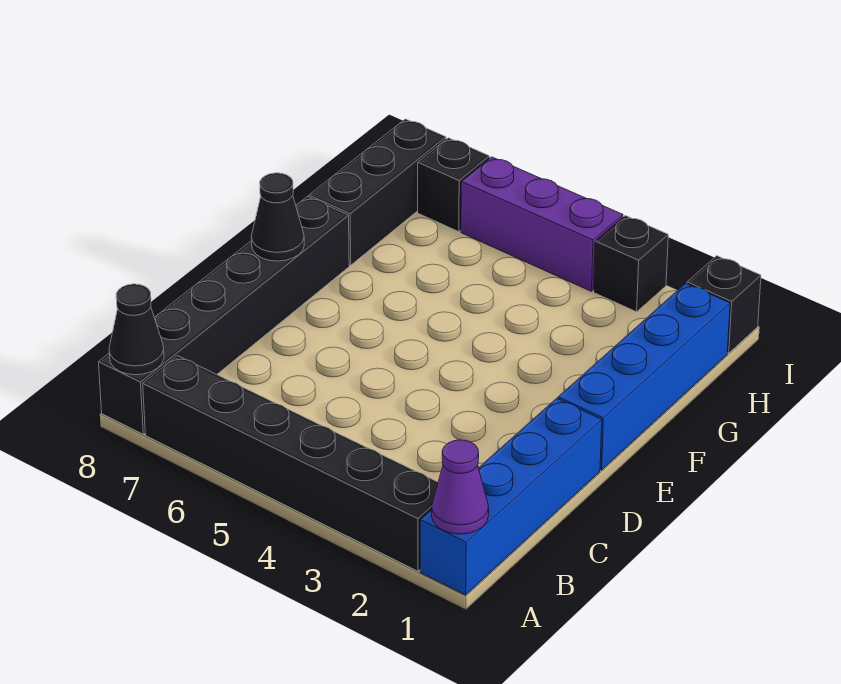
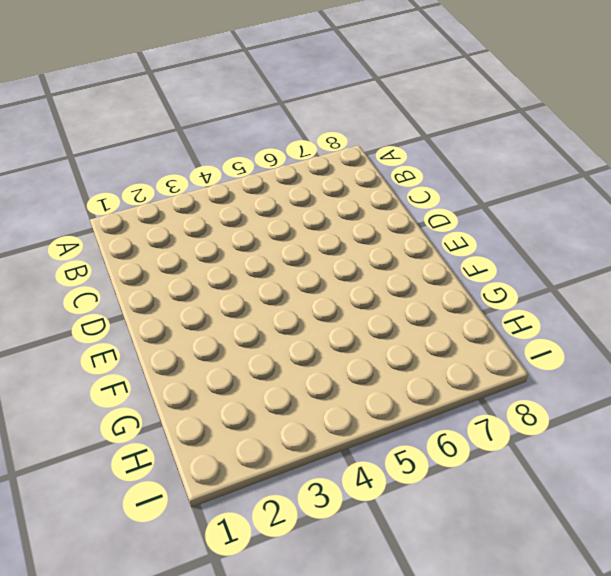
none -> blue 1x4 brick [420,398,602,595]
none -> black 1x6 brick [143,356,438,571]
none -> black 1x6 brick [99,196,349,434]

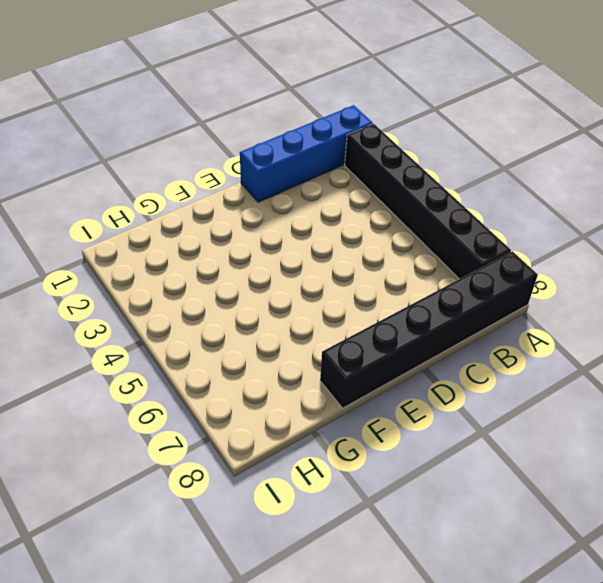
none -> blue 1x4 brick [558,283,730,470]
none -> black 1x3 brick [309,119,446,265]
none -> black 1x1 brick [687,256,761,353]

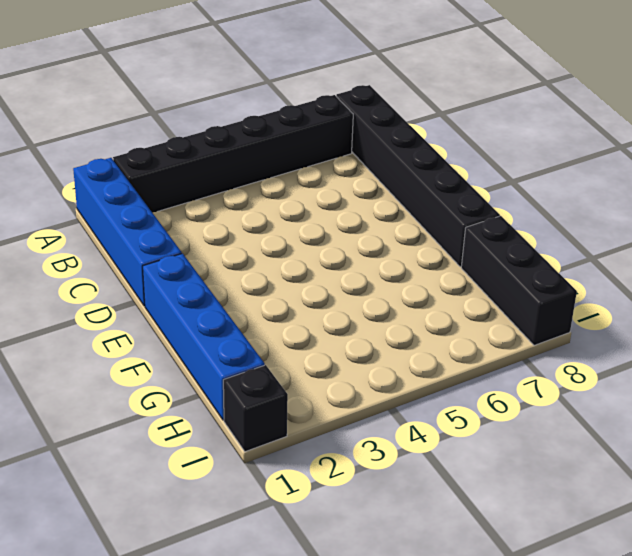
none -> black 1x1 brick [594,216,668,312]
none -> purple 1x3 brick [461,157,623,291]
none -> black 1x1 brick [418,138,490,232]

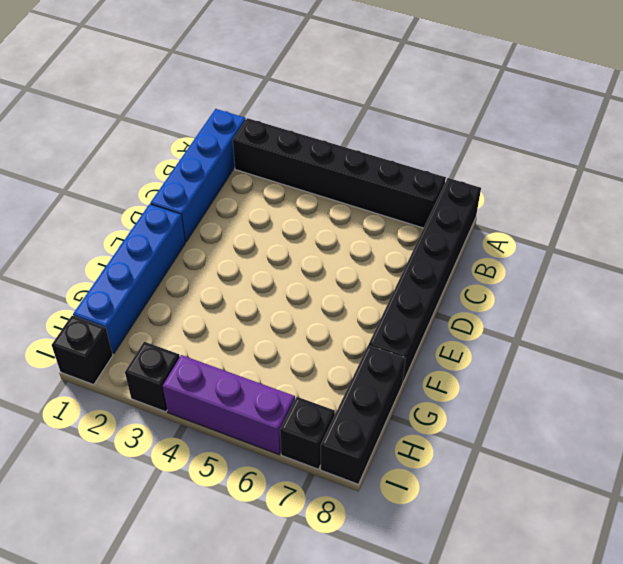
none -> purple 1x1 cone [432,440,489,534]
none -> black 1x1 cone [109,284,164,375]
none -> black 1x1 cone [251,173,304,261]

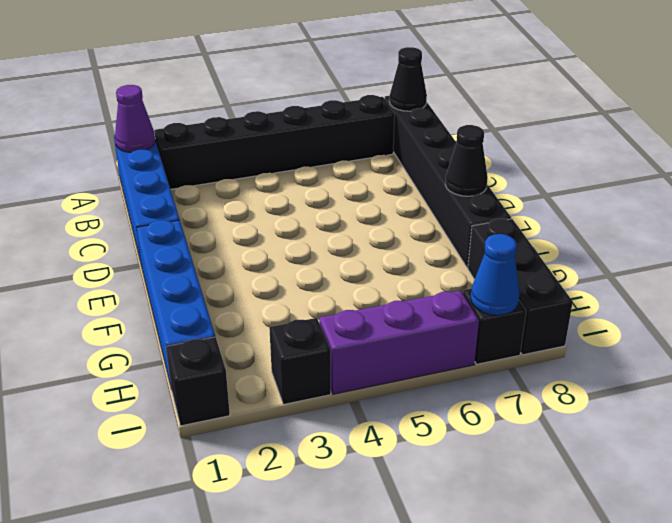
blue 1x1 cone [470,234,520,315] -> none

